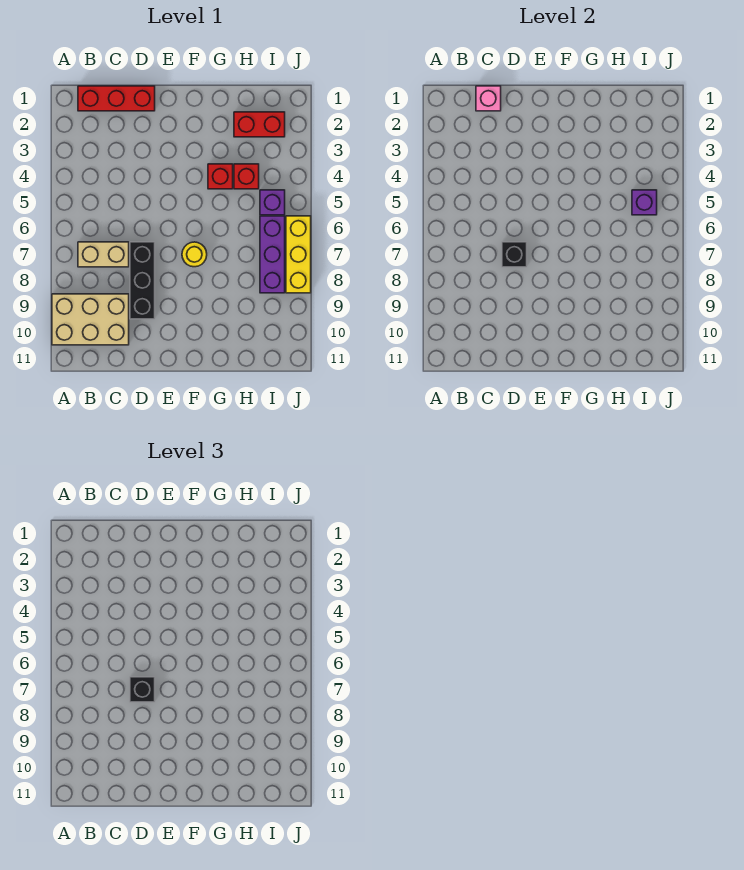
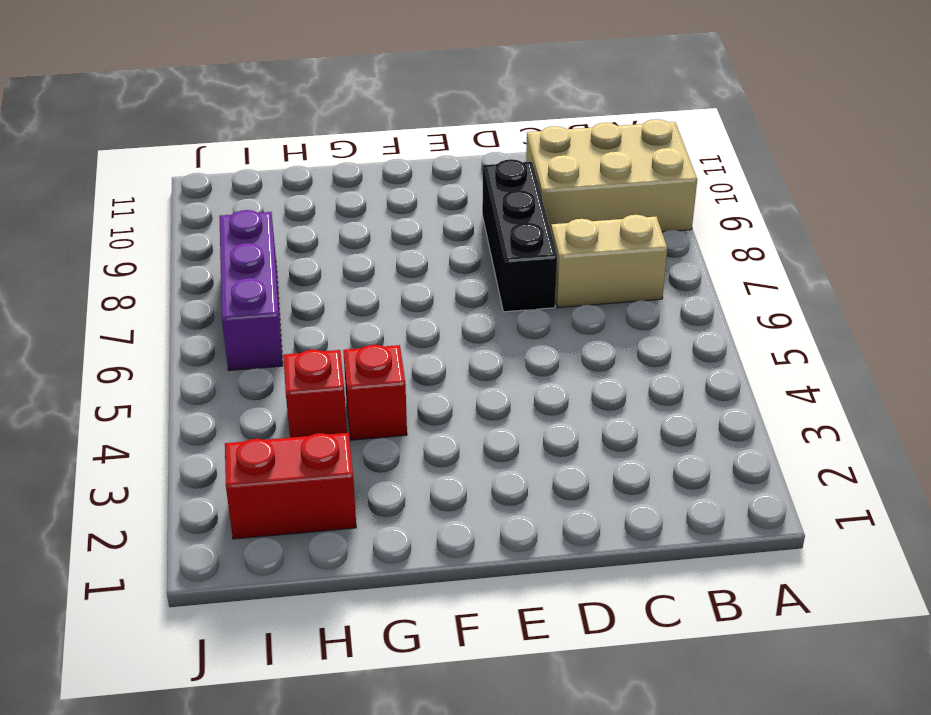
none -> red 1x3 brick [78,86,155,111]
none -> yellow 1x1 round brick [182,242,207,267]
none -> purple 1x1 brick [260,190,285,215]

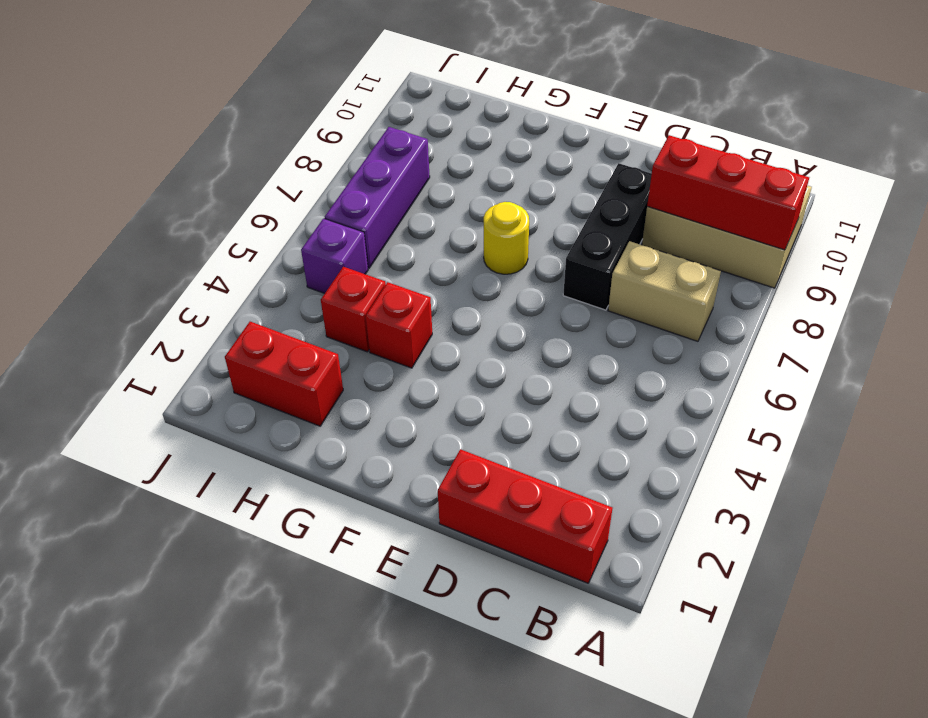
red 1x3 brick [647,135,809,250] -> none
none -> yellow 1x3 brick [286,216,311,293]
none -> pink 1x1 brick [476,86,501,111]
none -> black 1x1 brick [502,242,527,267]

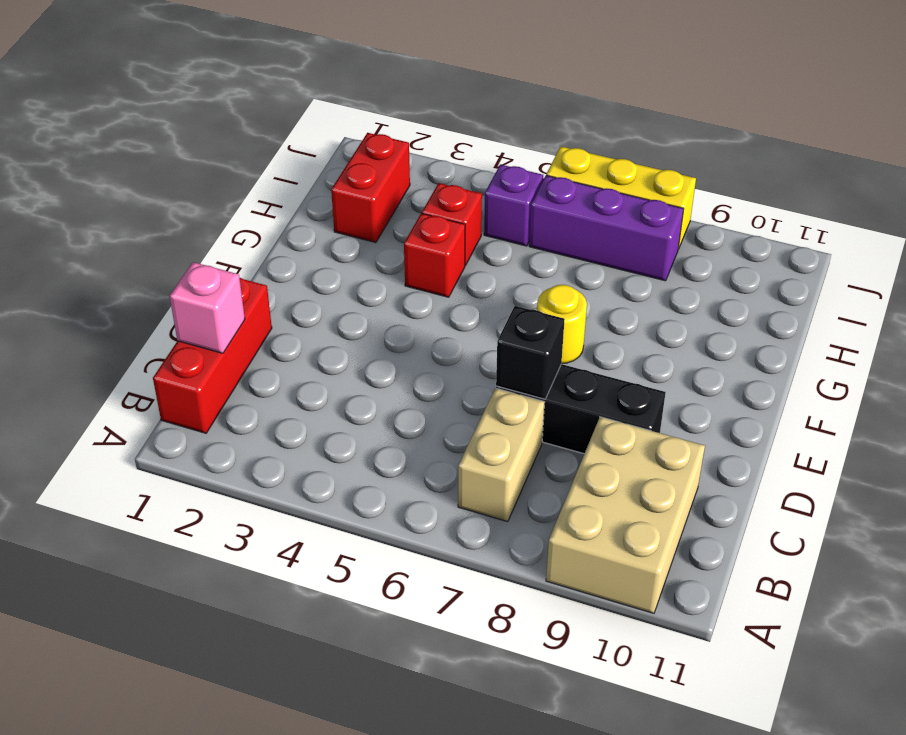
none -> purple 1x1 brick [632,190,657,215]
none -> black 1x1 brick [130,677,155,702]

